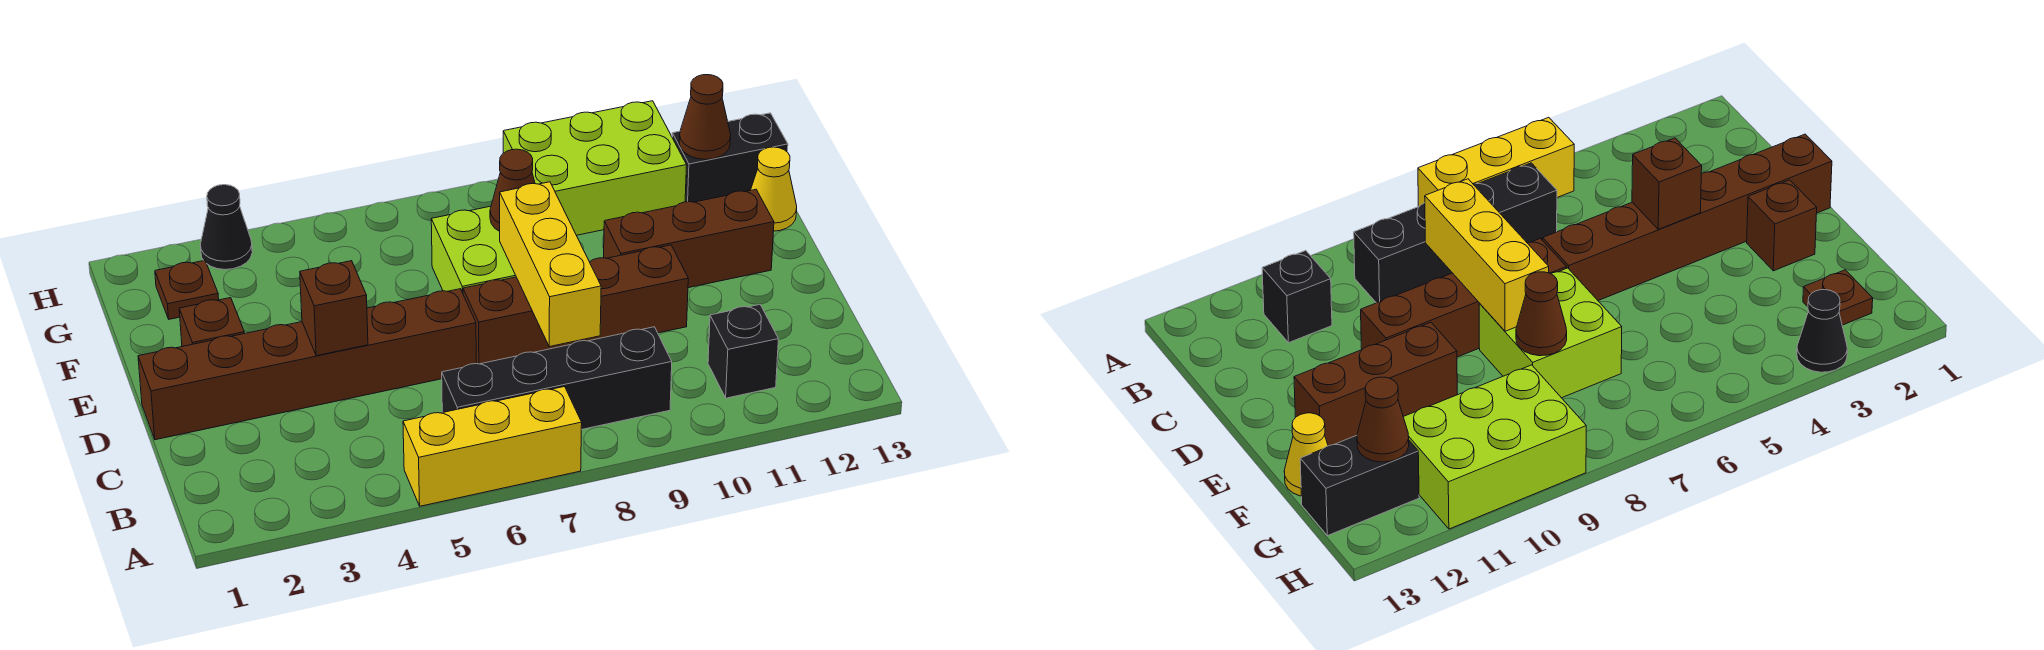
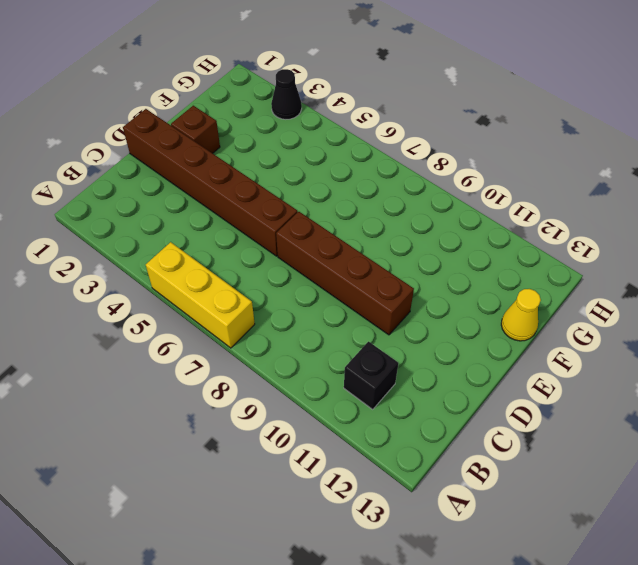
none -> black 1x4 brick [442,327,672,430]
none -> lime 2x2 brick [431,206,516,293]
none -> brown 1x3 brick [604,189,774,288]

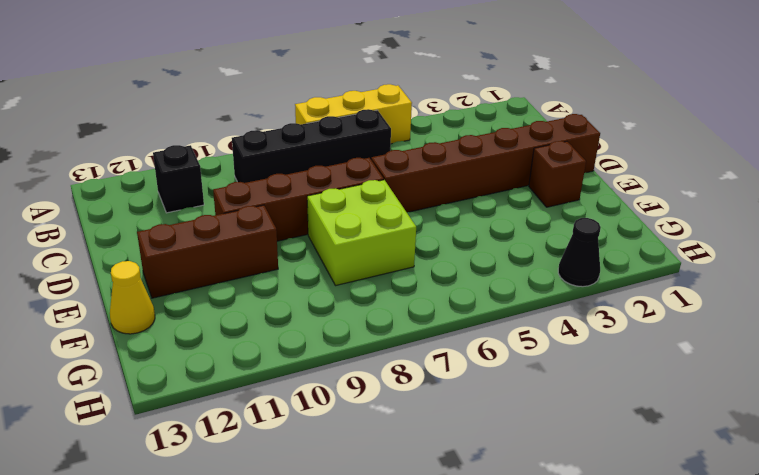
none -> brown 1x1 plate [155,260,219,319]
none -> lime 2x3 brick [503,101,687,235]
none -> black 1x2 brick [672,113,788,202]

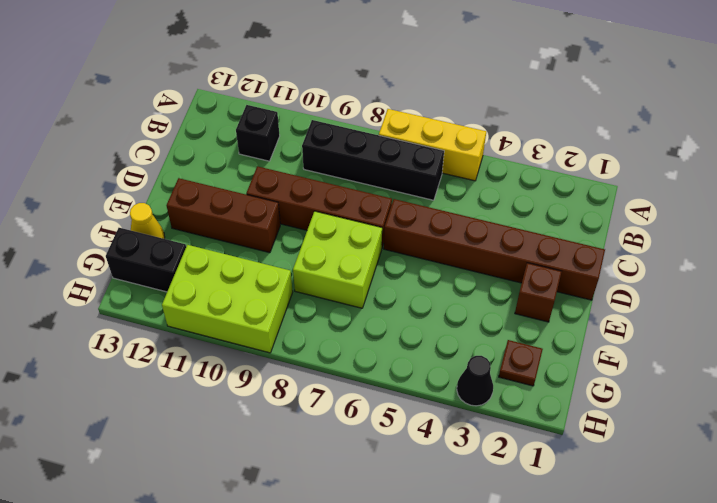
none -> yellow 1x3 brick [500,182,601,347]
none -> brown 1x1 brick [300,261,368,356]
none -> brown 1x1 cone [490,149,535,231]

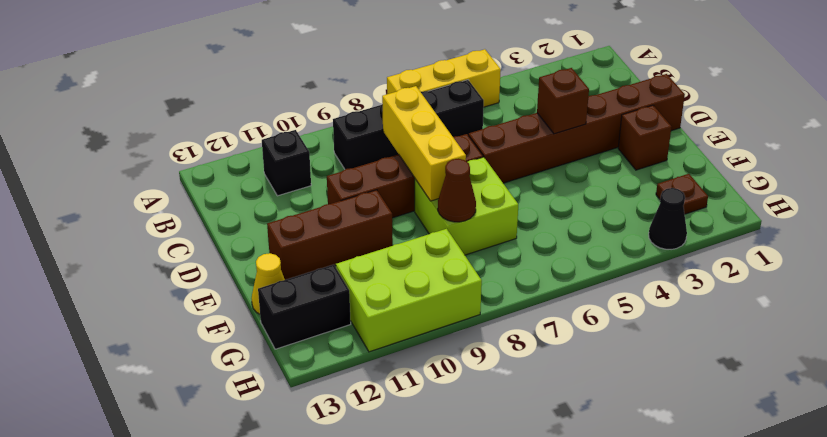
none -> brown 1x1 cone [679,75,731,159]

